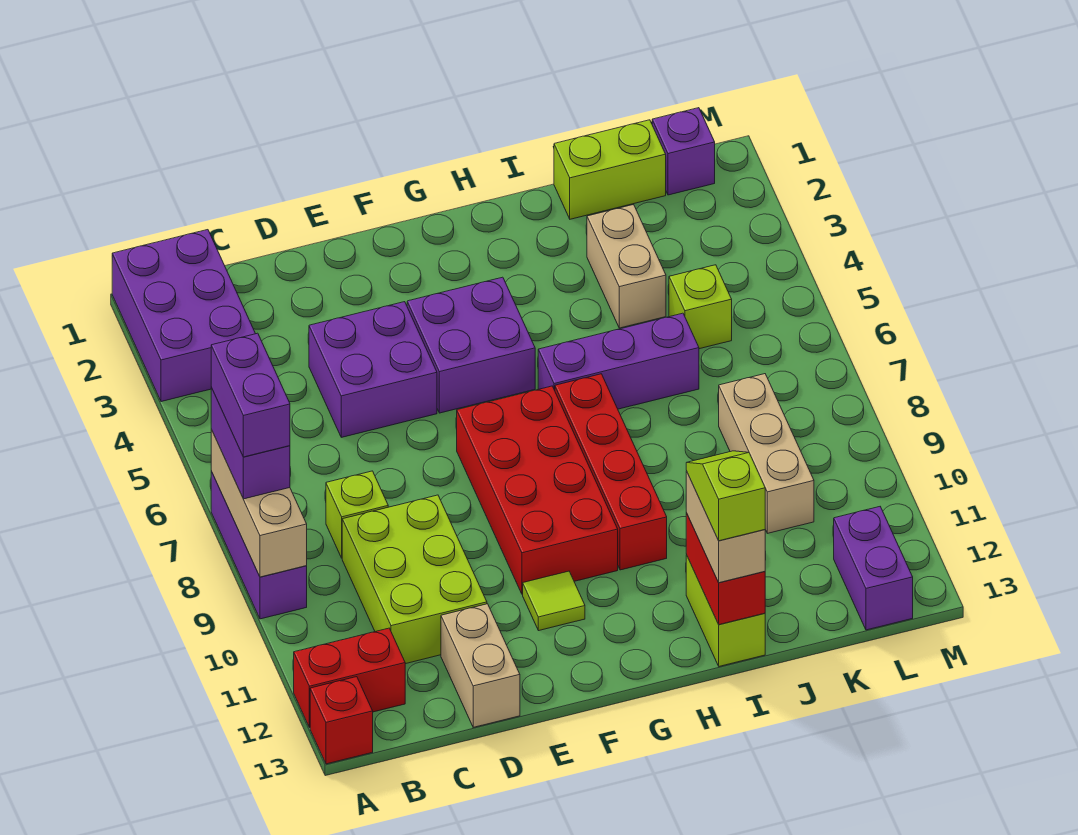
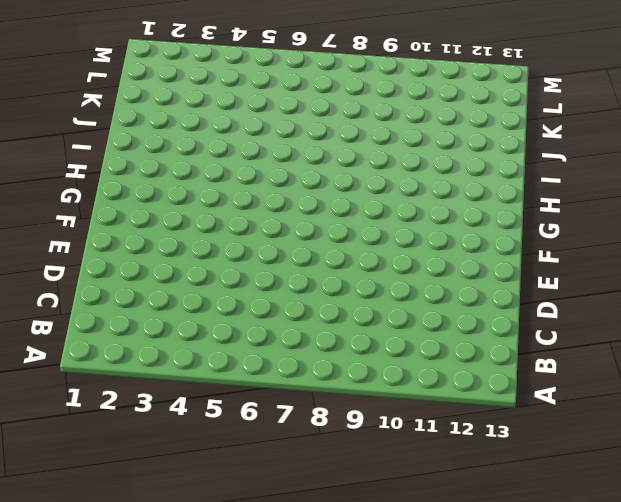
none -> purple 2x3 brick [112,230,255,402]
none -> purple 1x3 brick [211,472,307,619]
none -> red 1x2 brick [294,628,405,728]

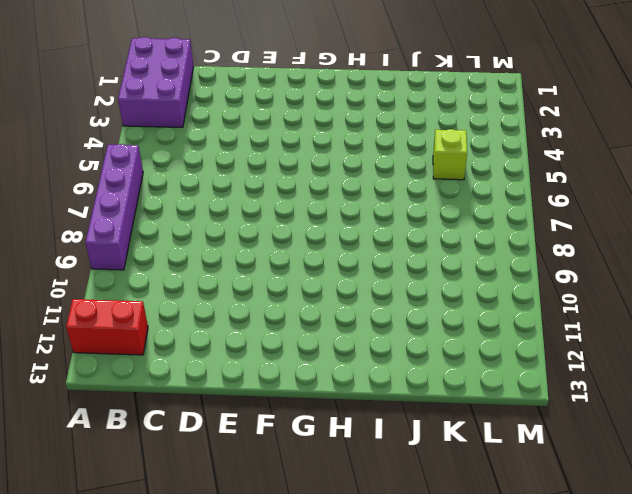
purple 1x4 brick [85,144,143,270] -> purple 1x3 brick [211,472,307,619]
none -> red 1x1 brick [310,677,373,764]
none -> lime 1x1 brick [326,471,388,558]
none -> lime 2x3 brick [342,495,487,664]

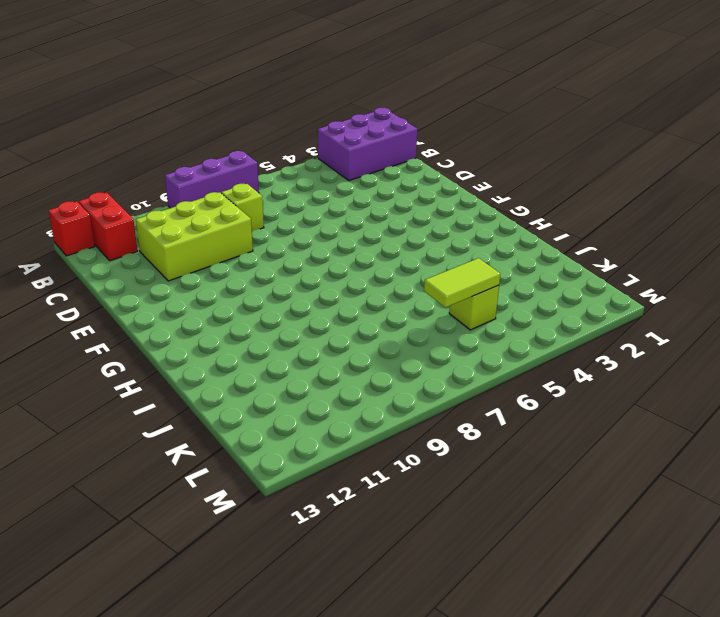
lime 1x2 tile [424,258,500,308] -> none
none -> purple 2x2 brick [309,302,437,437]
none -> tan 1x2 brick [441,604,520,727]
none -> purple 2x2 brick [407,277,535,413]

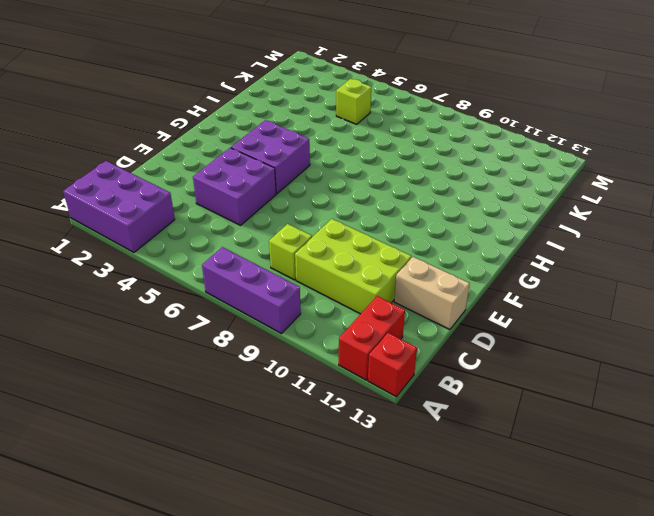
none -> red 2x4 brick [457,386,618,594]
none -> lime 1x1 tile [523,571,585,631]
none -> purple 1x3 brick [538,313,699,409]

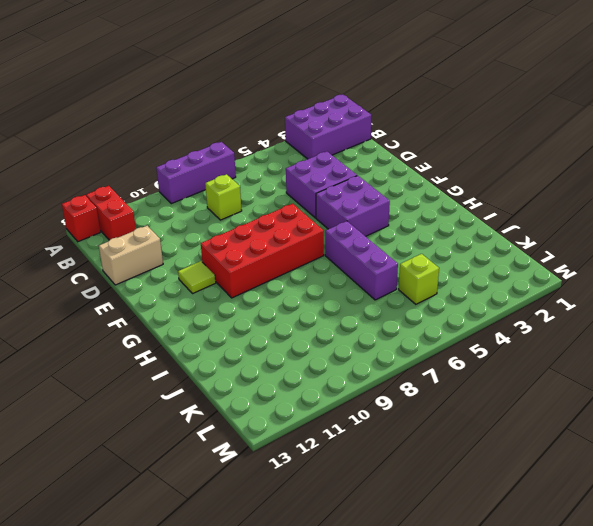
none -> lime 2x3 brick [342,495,487,664]
none -> red 1x4 brick [555,374,667,570]
none -> lime 1x2 brick [686,555,765,666]

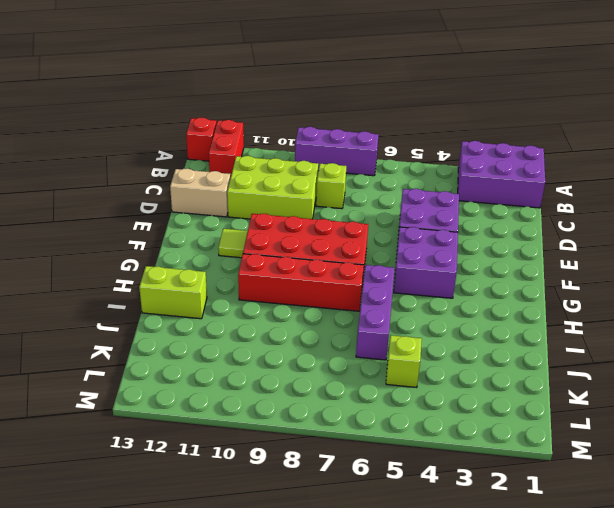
none -> lime 1x2 brick [554,120,666,219]
none -> tan 1x2 brick [587,205,666,328]
none -> tan 1x3 brick [719,374,814,533]

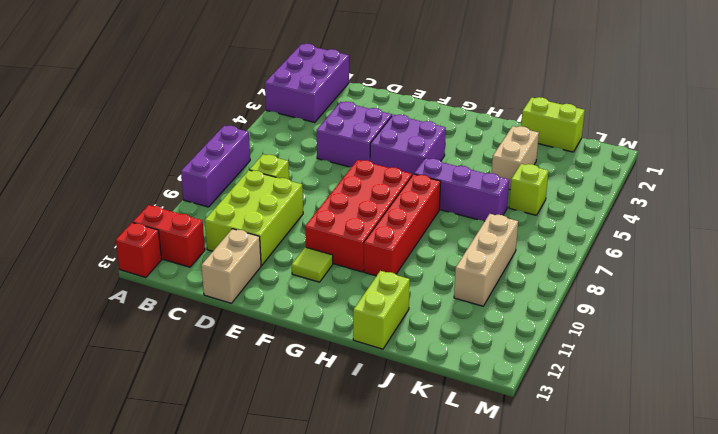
none -> purple 1x1 brick [652,108,715,195]
none -> purple 1x2 brick [834,507,913,630]
none -> tan 1x3 brick [211,430,307,577]

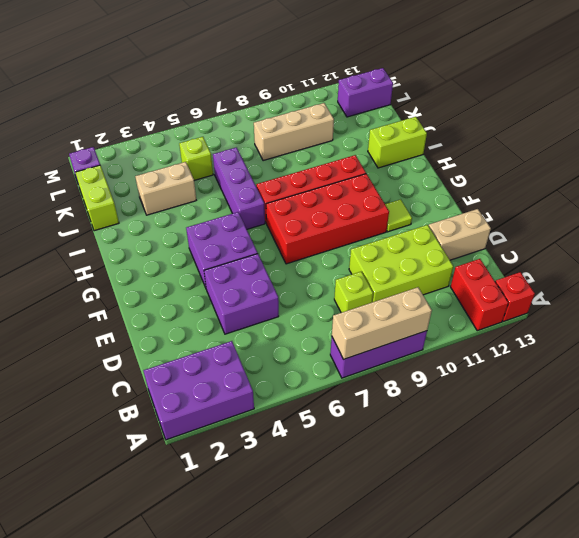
none -> red 1x2 brick [686,513,765,625]
none -> purple 1x2 brick [211,388,290,499]
none -> tan 1x2 brick [686,471,765,583]

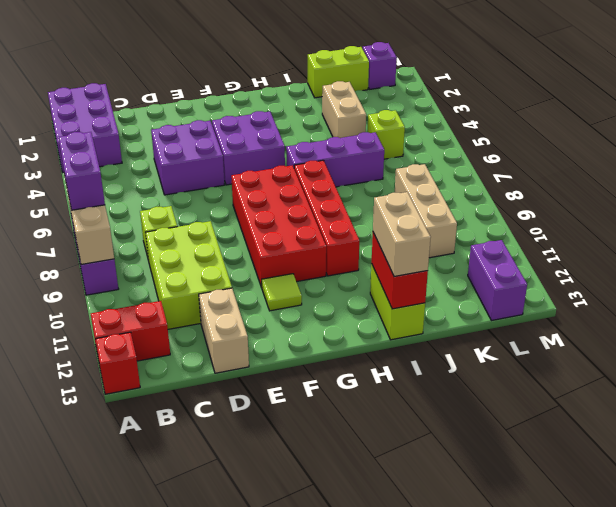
none -> purple 1x2 brick [211,333,290,457]
none -> lime 1x2 slope [686,451,765,541]

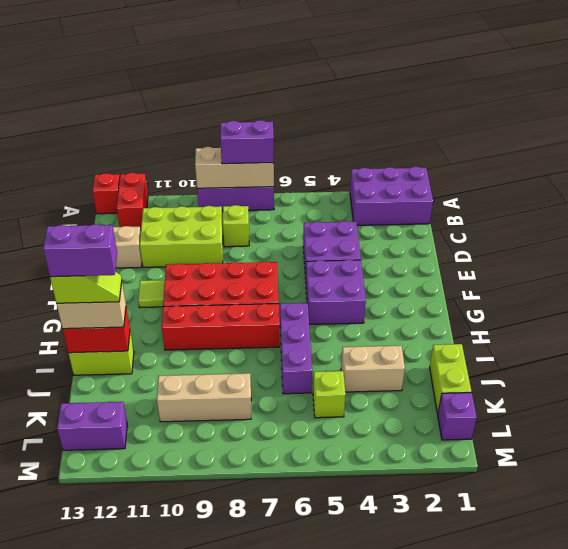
purple 1x2 brick [43,224,117,277] -> purple 1x2 brick moved to [211,333,290,457]

